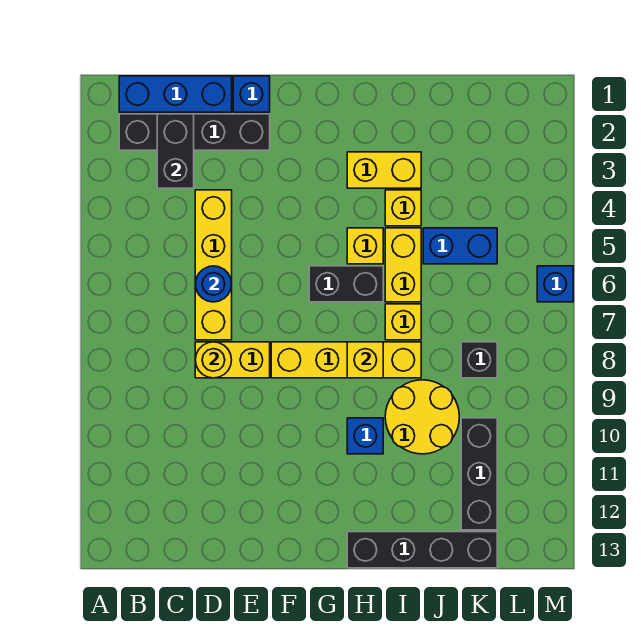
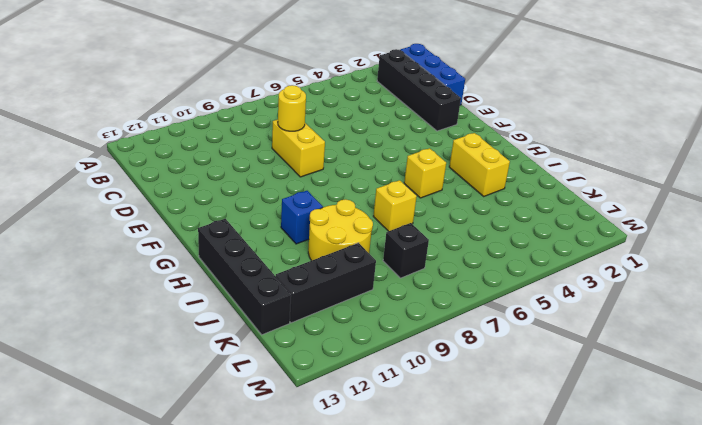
none -> yellow 1x4 brick [195,190,232,340]
none -> blue 1x1 brick [233,76,270,112]
none -> yellow 1x4 brick [271,342,421,378]

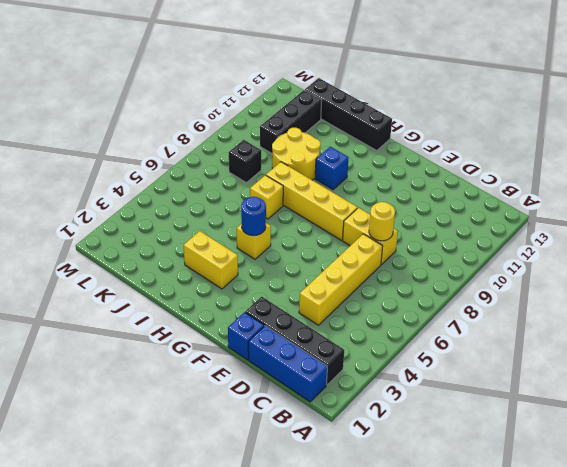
blue 1x1 round brick [241,197,266,236] -> blue 1x1 round brick moved to [195,266,232,302]
none -> black 1x2 brick [309,266,383,302]
none -> yellow 1x1 brick [385,190,421,226]
none -> yellow 1x2 brick [385,228,421,302]

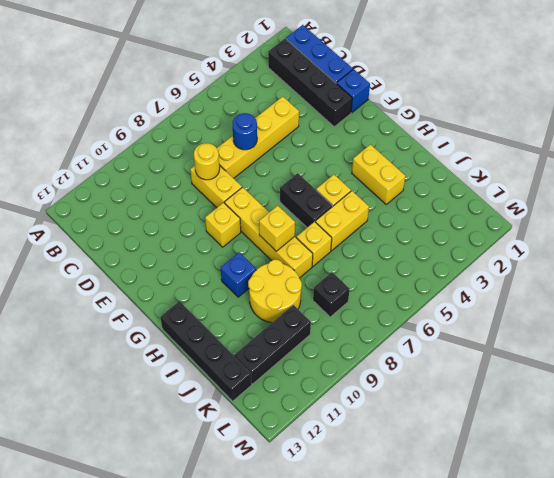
yellow 1x1 brick [205,203,241,247] -> yellow 1x1 brick moved to [385,190,421,226]
none -> blue 1x2 brick [423,228,497,264]
none -> blue 1x1 brick [537,266,573,302]
none -> black 1x2 brick [157,114,194,188]

